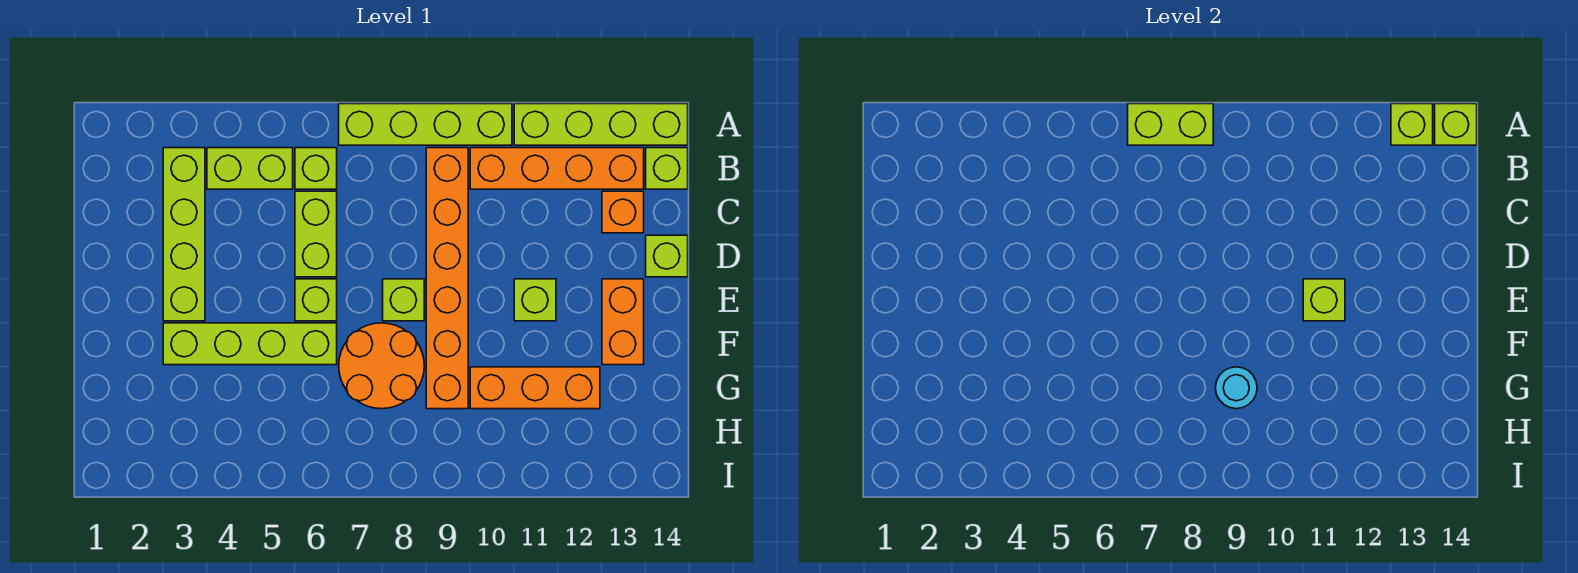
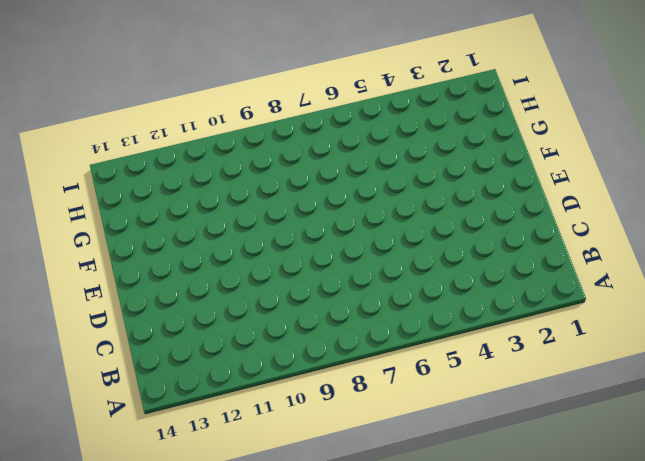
none -> lime 1x4 brick [339,104,512,145]
none -> lime 1x4 brick [514,104,688,145]
none -> lime 1x4 brick [163,148,205,321]

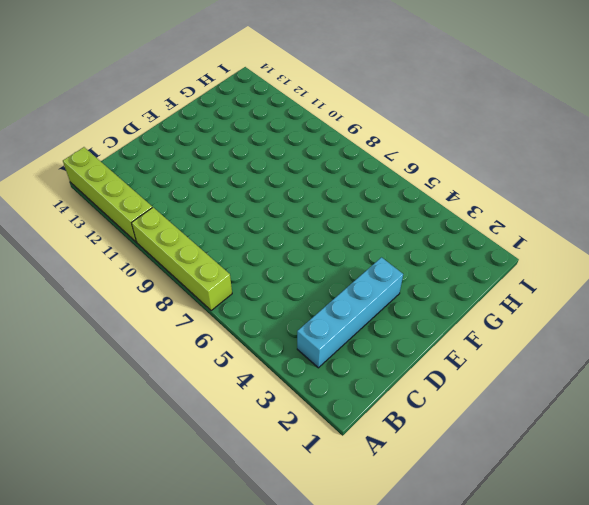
cyan 1x4 brick [297,258,403,368] -> lime 1x4 brick [163,148,205,321]
none -> lime 1x2 brick [207,148,293,189]
none -> lime 1x1 brick [295,148,337,189]
none -> orange 1x6 brick [426,148,468,409]

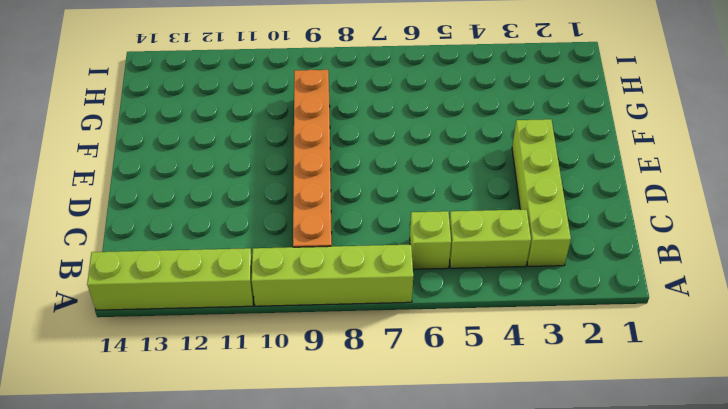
none -> orange 1x4 brick [470,148,644,189]
none -> lime 1x1 brick [646,148,688,189]
none -> lime 1x2 brick [295,191,337,277]

